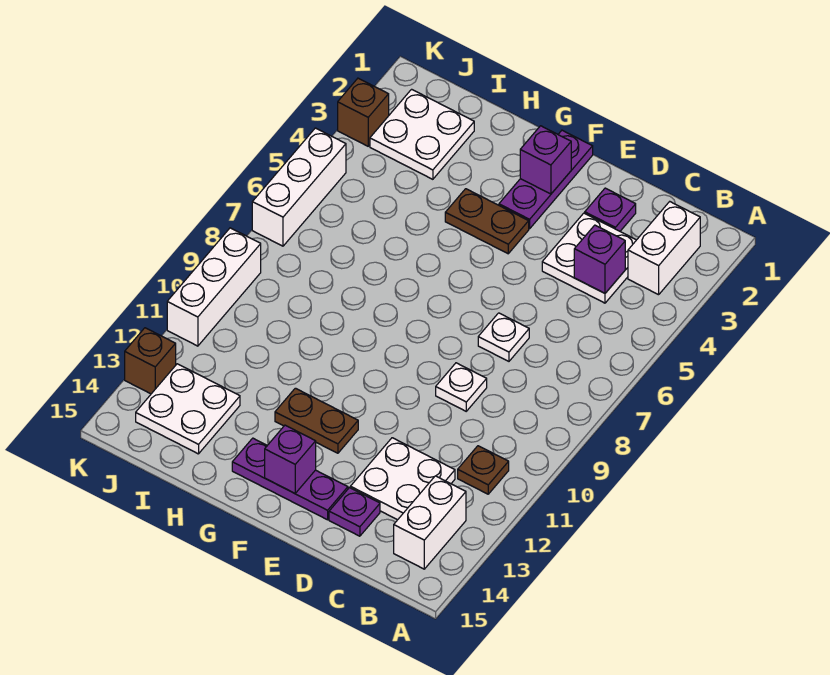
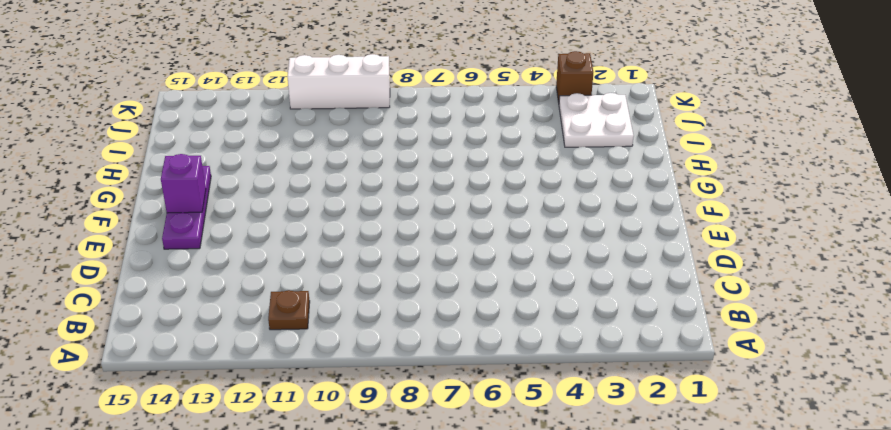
none -> white 1x2 brick [628,202,700,295]
none -> white 1x2 brick [394,476,466,569]
none -> white 2x2 plate [542,213,636,303]

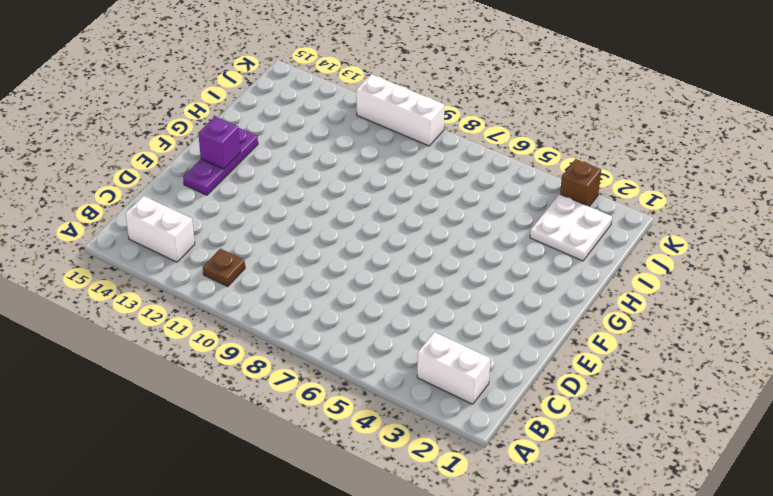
none -> white 2x2 plate [542,213,636,303]
none -> white 2x2 plate [350,438,455,520]
none -> purple 1x1 plate [585,188,636,231]

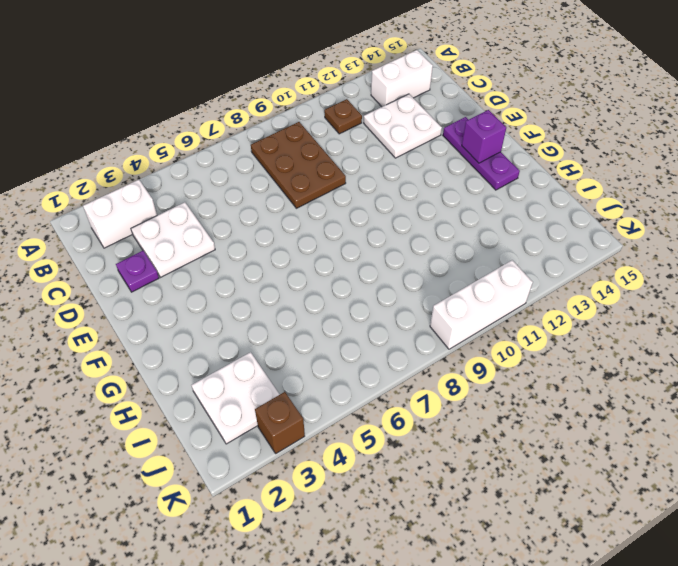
brown 2x3 plate [251,122,346,208] -> white 1x1 plate [436,363,487,411]
none -> white 1x1 plate [478,313,529,361]
none -> purple 1x1 plate [329,488,380,536]
none -> purple 1x3 plate [499,130,593,229]

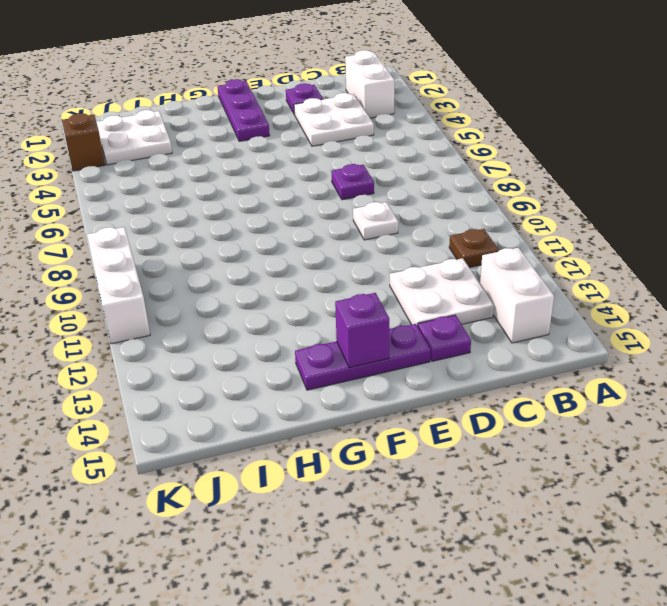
purple 1x1 plate [331,164,374,200] -> white 1x1 plate [478,313,529,361]
none -> brown 1x2 plate [445,189,529,254]
none -> brown 1x2 plate [275,388,358,453]
none -> white 2x2 plate [136,364,240,454]

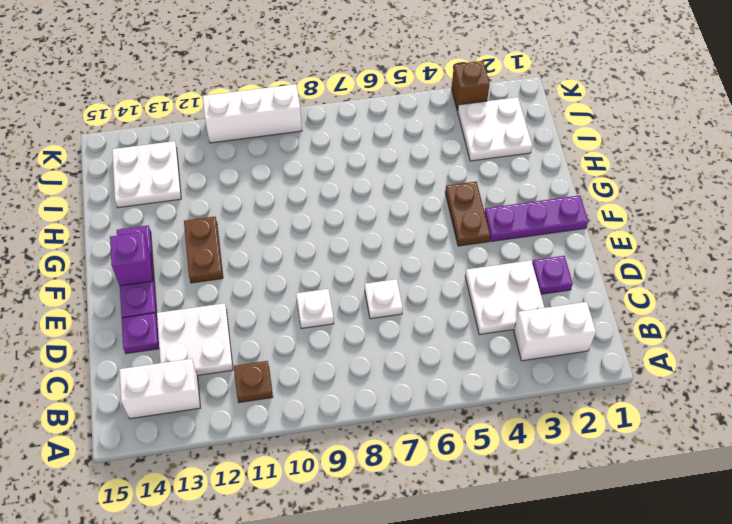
none -> white 1x3 brick [252,128,346,246]
none -> brown 1x1 brick [125,328,176,394]
none -> purple 1x1 brick [574,225,625,293]

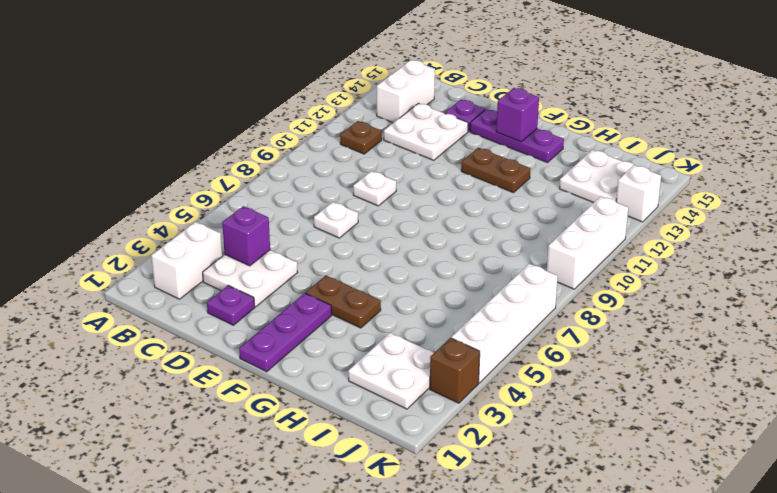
white 1x4 brick [451,264,558,383] -> white 1x3 brick [252,128,346,246]
white 1x1 brick [616,165,661,222] -> brown 1x1 brick [125,328,176,394]
none -> purple 1x1 brick [520,126,571,194]

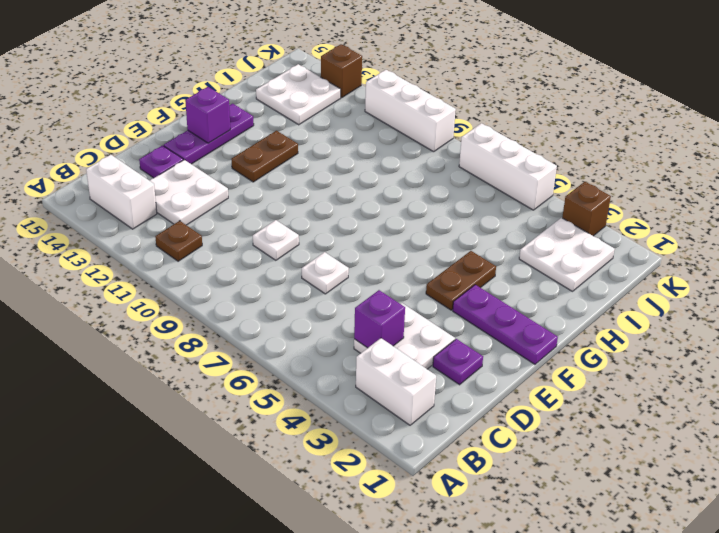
none -> purple 1x1 brick [520,126,571,194]

